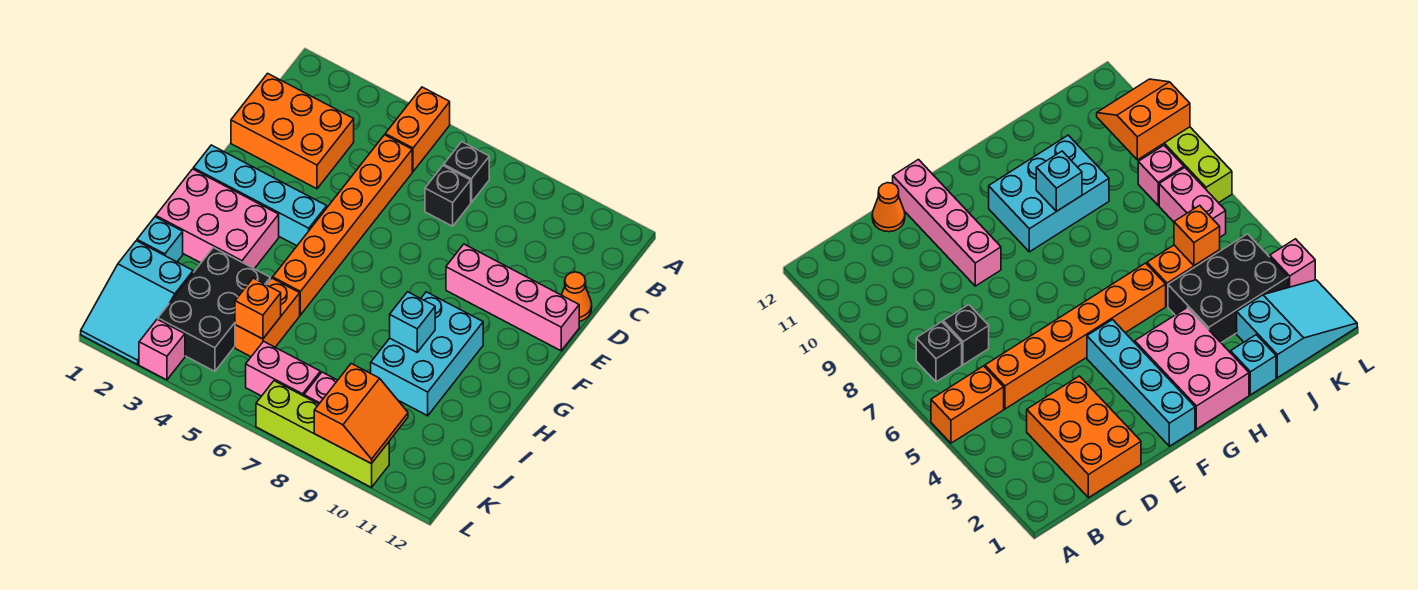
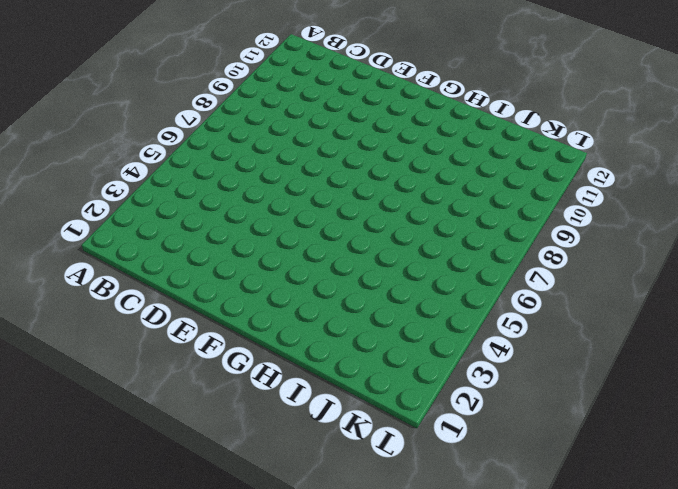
none -> orange 1x2 brick [385,87,450,172]
none -> black 1x1 brick [444,142,489,202]
none -> orange 2x3 brick [231,73,354,189]

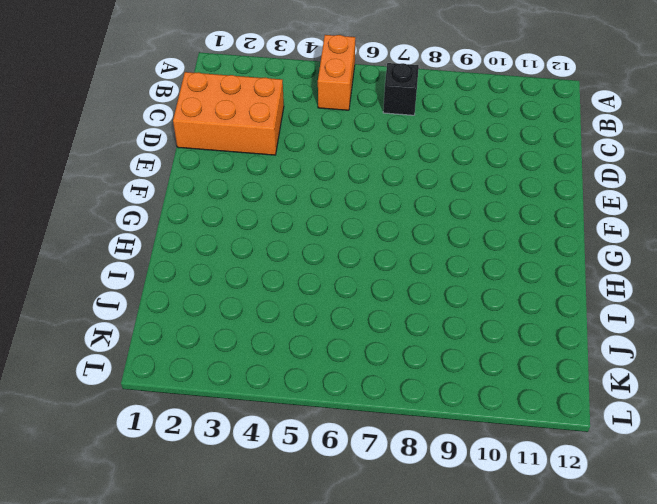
none -> orange 1x6 brick [273,135,412,315]
none -> black 1x1 brick [425,166,471,226]
none -> orange 1x1 cone [562,272,592,321]

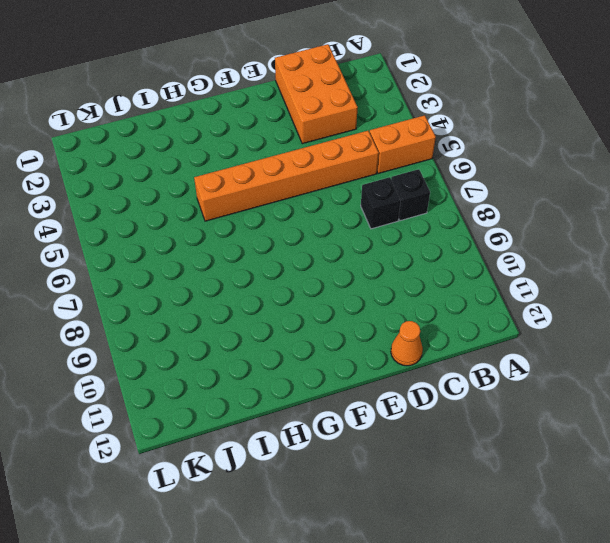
none -> pink 1x4 brick [446,244,579,351]
none -> cyan 1x4 brick [193,145,327,246]
none -> pink 2x3 brick [156,169,279,269]

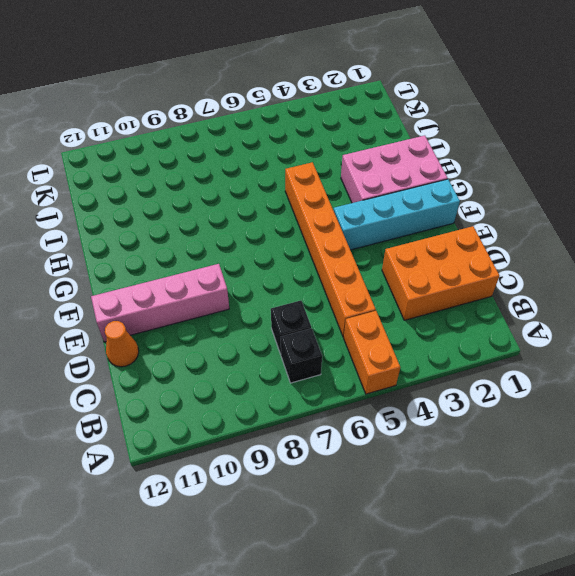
none -> cyan 2x3 brick [371,292,483,416]
none -> cyan 1x1 brick [137,217,183,262]
none -> black 2x3 brick [158,248,270,371]

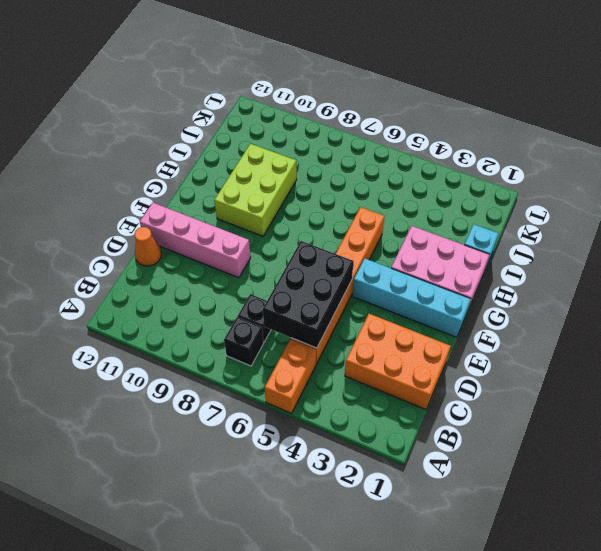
black 2x3 brick [263,241,354,348] -> black 2x3 brick moved to [158,248,270,371]
lime 2x3 brick [214,144,297,236] -> cyan 2x3 brick [371,292,483,416]
none -> orange 1x2 brick [235,278,300,357]
none -> cyan 2x3 slope [81,241,193,365]
none -> pink 1x2 brick [246,341,320,396]

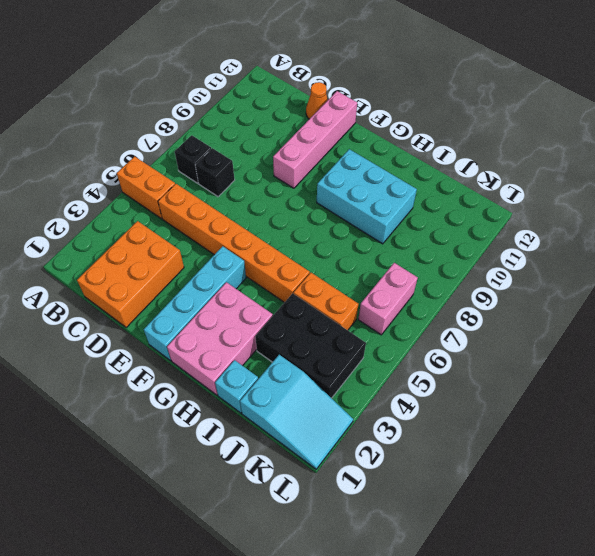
none -> pink 1x1 brick [304,372,338,404]
none -> pink 1x1 brick [139,319,185,380]
none -> lime 1x4 brick [256,381,389,487]

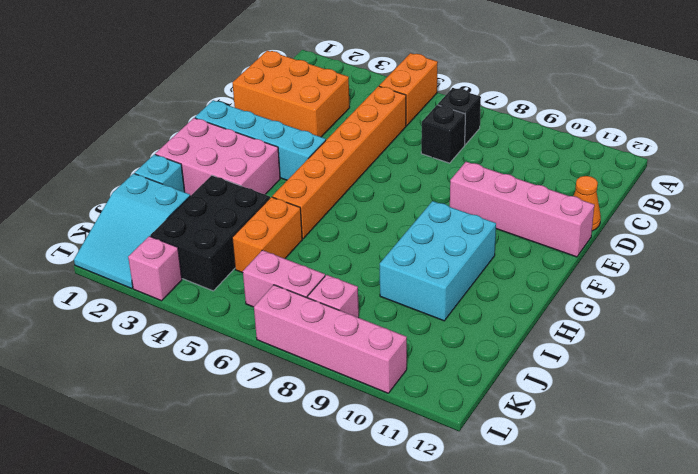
pink 1x4 brick [254,285,407,393] -> lime 1x4 brick [256,381,389,487]
none -> cyan 1x1 brick [390,292,435,352]
none -> orange 1x1 brick [235,278,281,339]
none -> orange 2x2 slope [314,364,408,464]

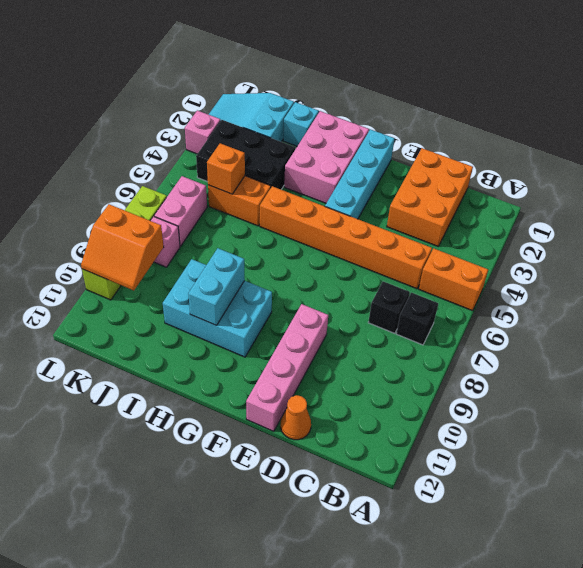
cyan 1x2 brick [188,248,245,325] -> cyan 1x1 brick [390,292,435,352]

